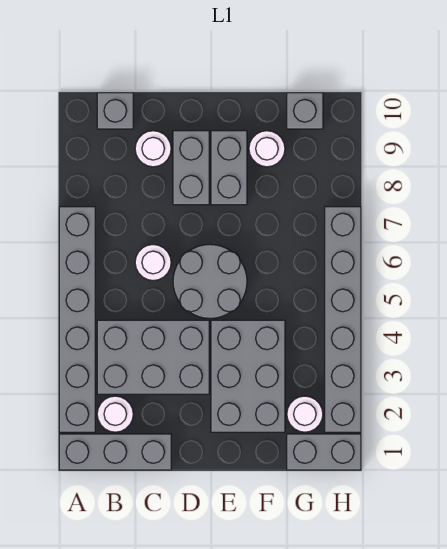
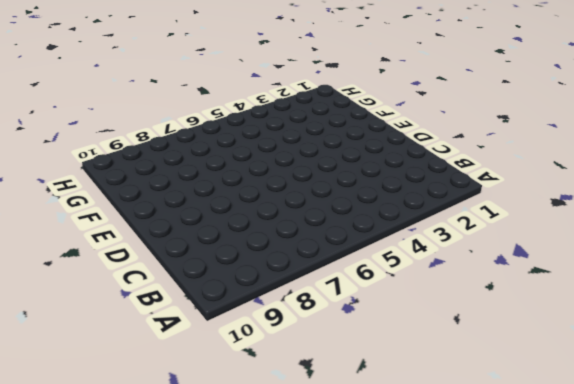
none -> grey 1x3 brick [59,434,171,470]
none -> grey 1x6 brick [59,207,95,432]
none -> white 1x1 round brick [97,396,133,432]

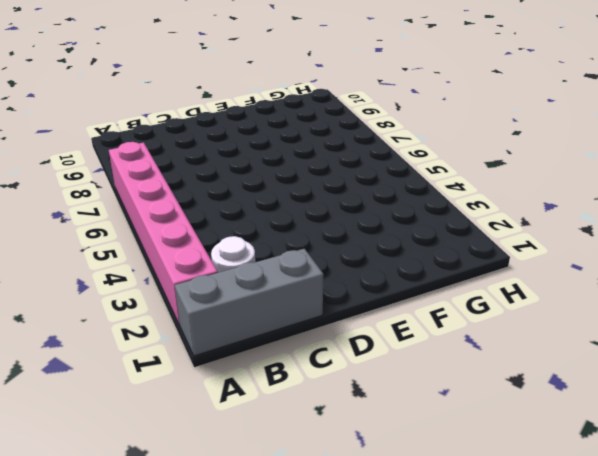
pink 1x6 brick [109,142,218,325] -> grey 1x6 brick [59,207,95,432]
none -> grey 2x3 brick [97,320,209,394]
none -> grey 1x1 brick [97,93,133,129]
none -> white 1x1 round brick [135,244,171,280]

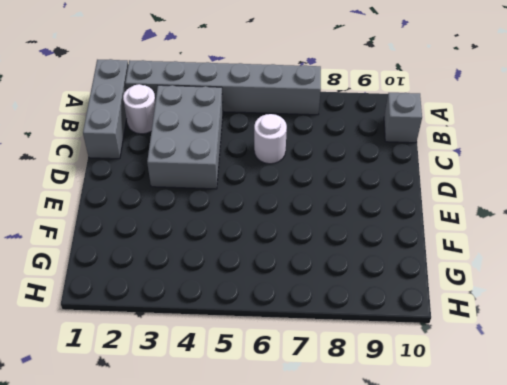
none -> white 1x1 round brick [135,131,171,167]
none -> grey 2x2 round brick [173,244,247,318]
none -> grey 1x2 brick [173,131,209,205]

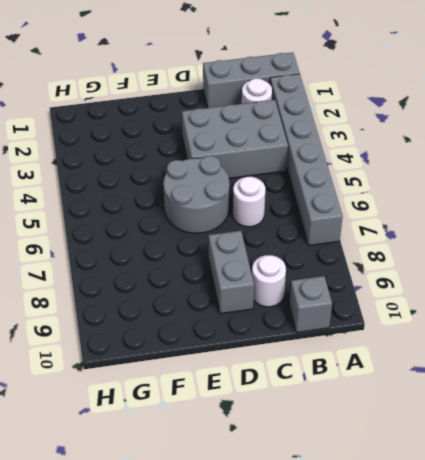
none -> grey 2x3 brick [211,320,285,432]
none -> grey 1x2 brick [211,131,247,205]
none -> white 1x1 round brick [249,131,285,167]

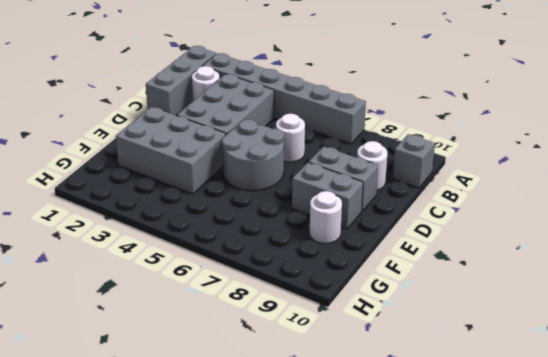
none -> grey 1x2 brick [287,434,361,470]
none -> white 1x1 round brick [287,396,323,432]
none -> grey 1x1 brick [287,93,323,129]

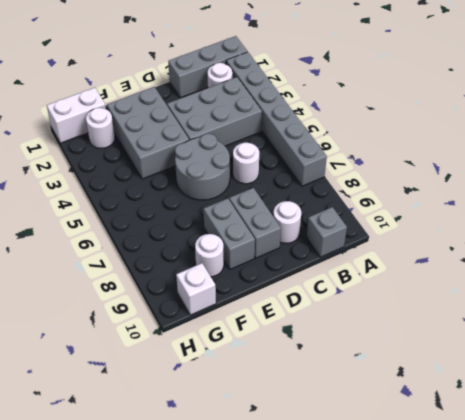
white 1x2 brick [47,88,106,143] -> grey 1x2 brick [287,434,361,470]
white 1x1 brick [176,263,216,315] -> grey 1x1 brick [287,93,323,129]
none -> grey 1x6 brick [325,207,361,432]

